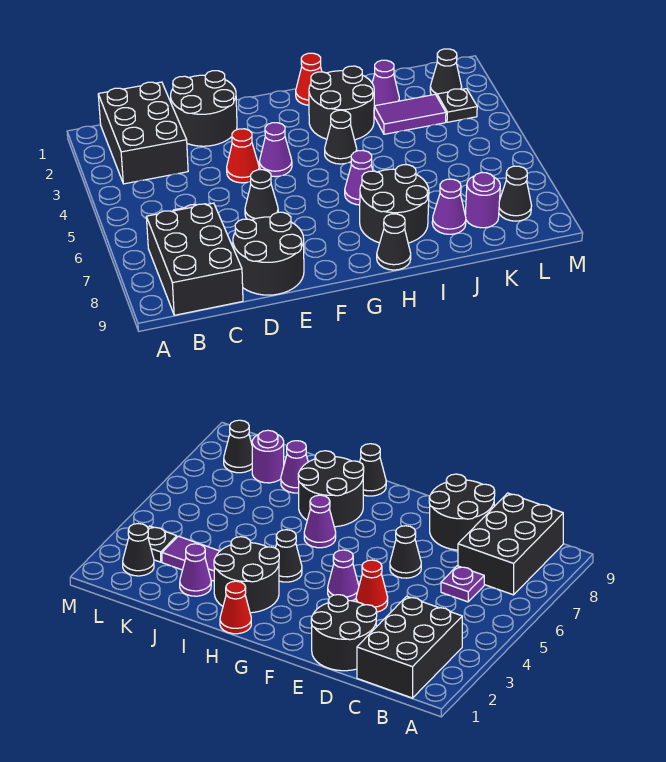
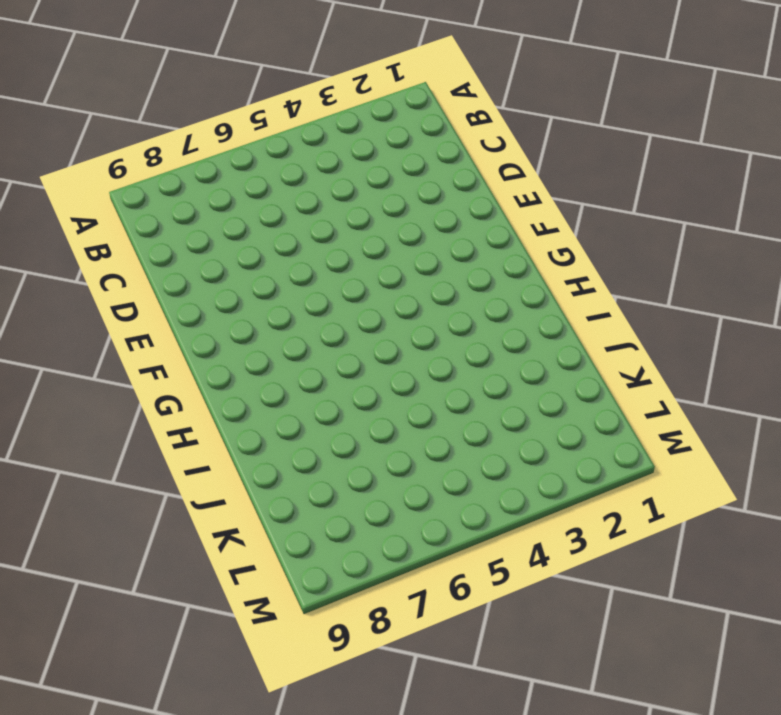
none -> black 2x3 brick [98,82,188,184]
none -> black 2x3 brick [146,203,243,315]
none -> purple 1x1 plate [441,566,484,602]

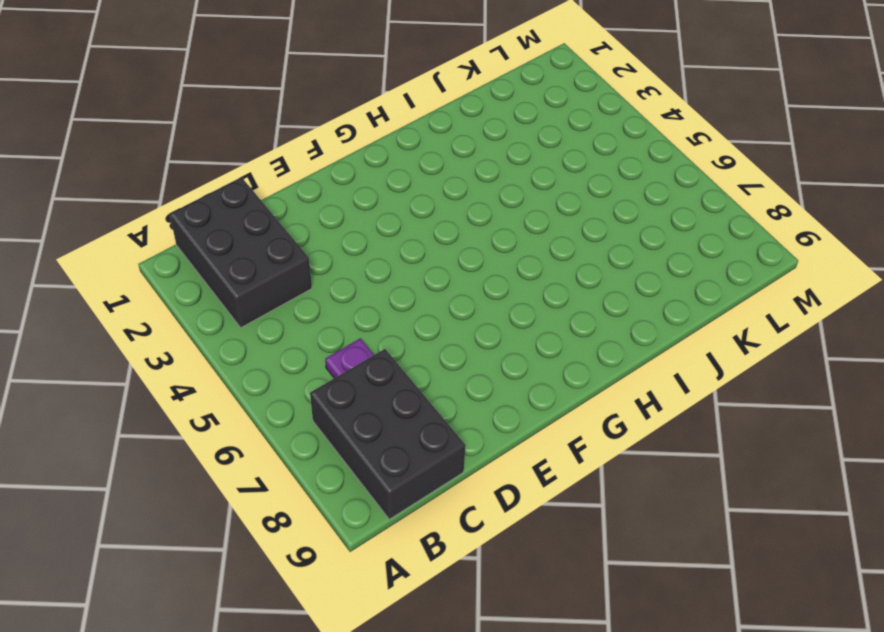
none -> black 2x2 round brick [171,71,237,146]
none -> black 2x2 round brick [233,212,304,295]
none -> red 1x1 cone [227,129,259,183]

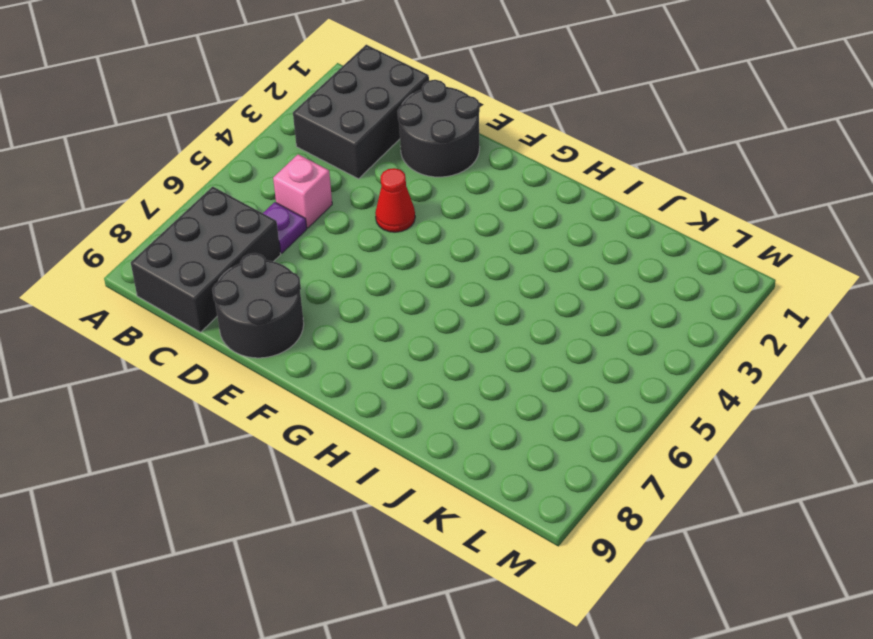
pink 1x1 brick [273,154,332,228] -> none
none -> black 1x1 cone [245,170,278,220]
none -> purple 1x1 cone [259,123,292,177]
none -> red 1x1 cone [296,53,322,105]

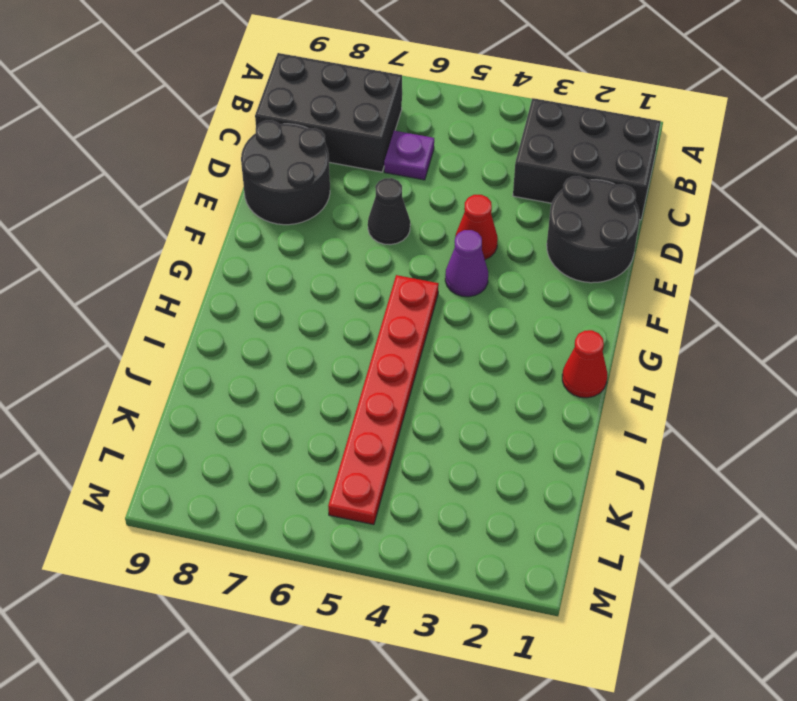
red 1x6 plate [328,275,439,525] -> none
none -> black 2x2 round brick [309,66,374,140]
none -> black 1x1 cone [325,110,357,164]
none -> purple 1x1 cone [345,150,373,205]

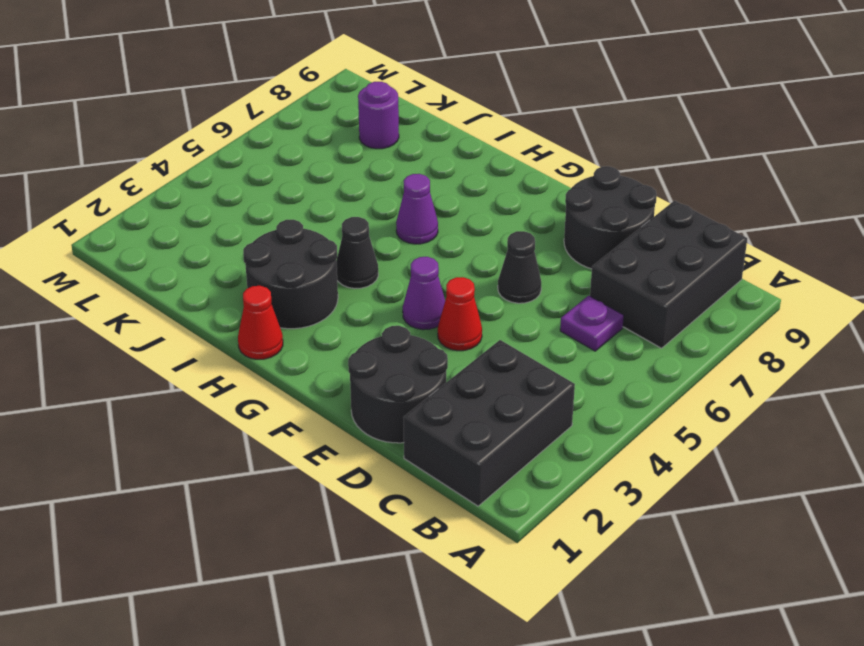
none -> black 2x2 round brick [360,165,429,243]
none -> black 1x1 cone [377,214,411,270]
none -> purple 1x1 cone [372,60,399,106]

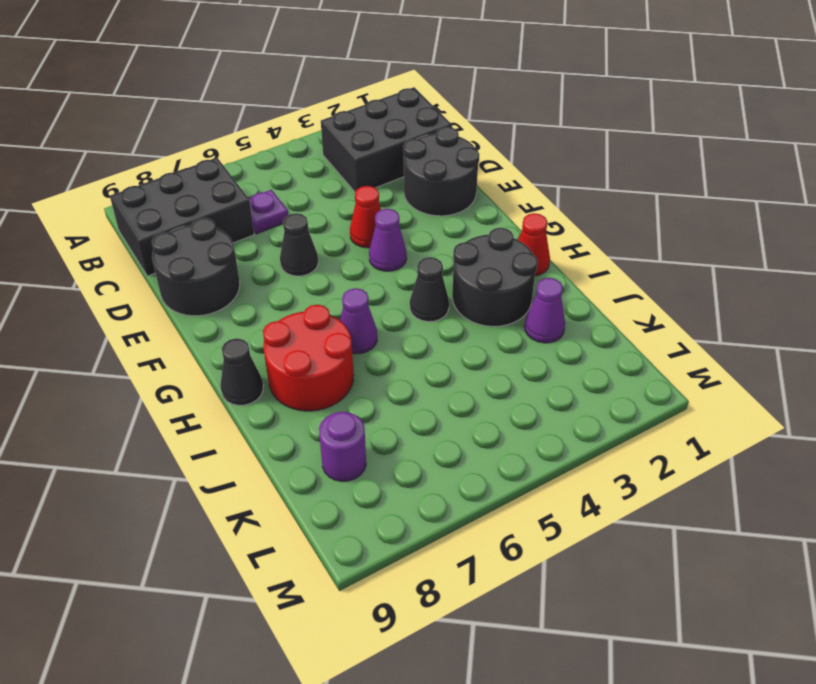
red 2x2 round brick [263,305,354,411] -> black 2x2 round brick [360,165,429,243]
none -> purple 1x2 tile [374,94,446,134]
none -> purple 1x1 cone [432,179,466,234]
none -> black 1x1 cone [430,49,462,96]

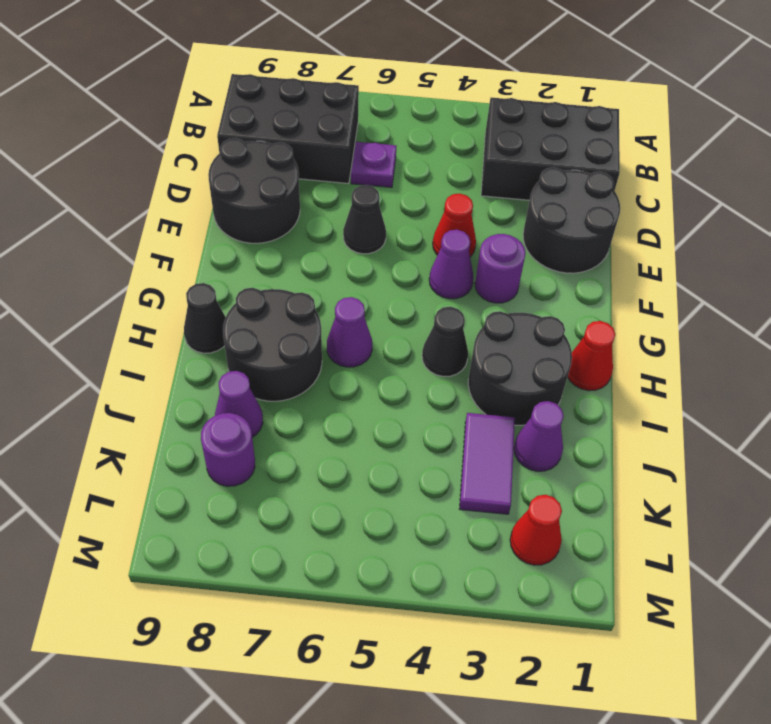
purple 1x1 round brick [475,234,526,303] -> none
red 1x1 cone [510,495,562,565] -> black 1x1 cone [430,49,462,96]
none -> black 1x1 plate [437,89,477,122]
none -> black 1x1 cone [499,166,532,221]

